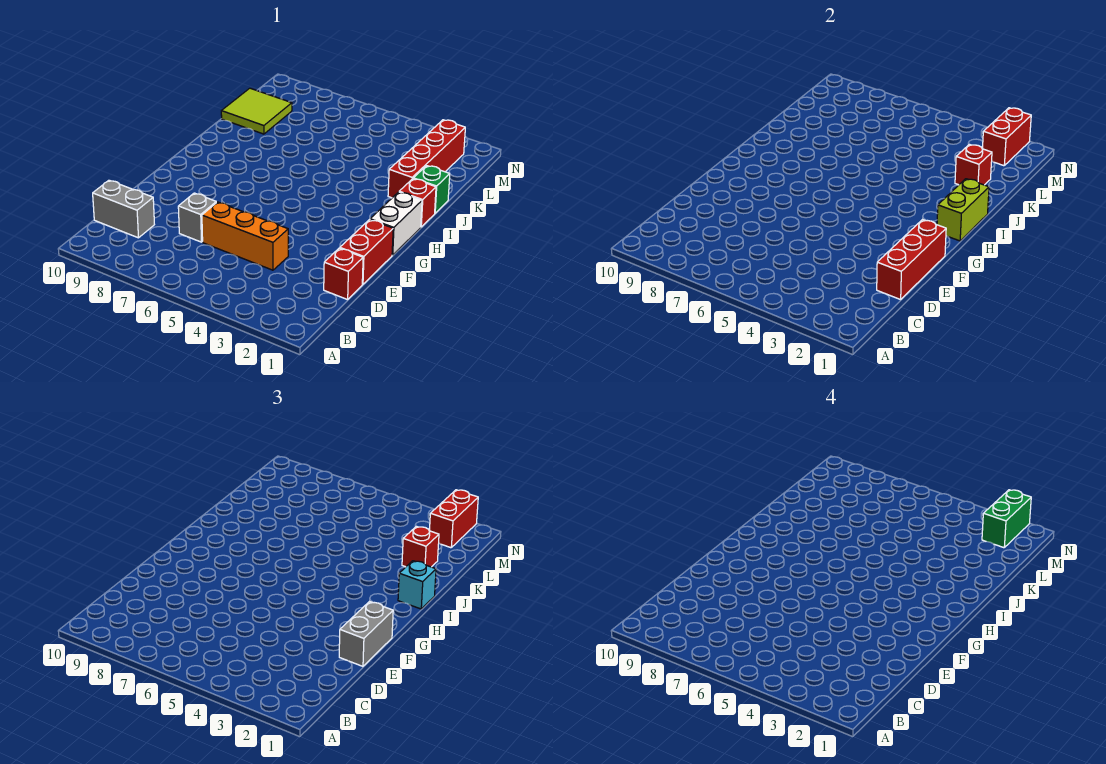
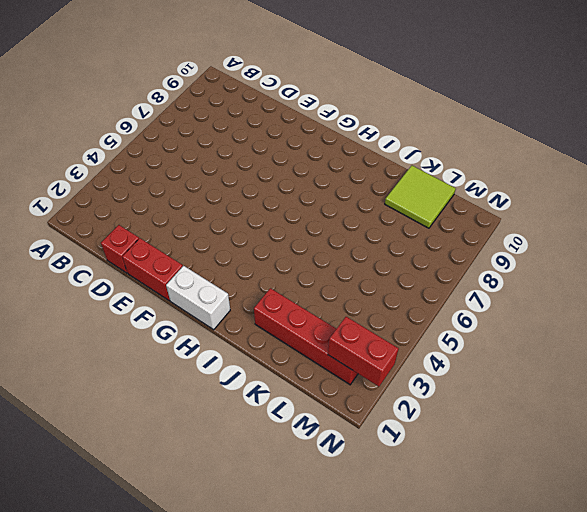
none -> grey 1x2 brick [93,180,154,238]
none -> orange 1x3 brick [202,202,288,270]
none -> grey 1x1 brick [178,193,216,242]

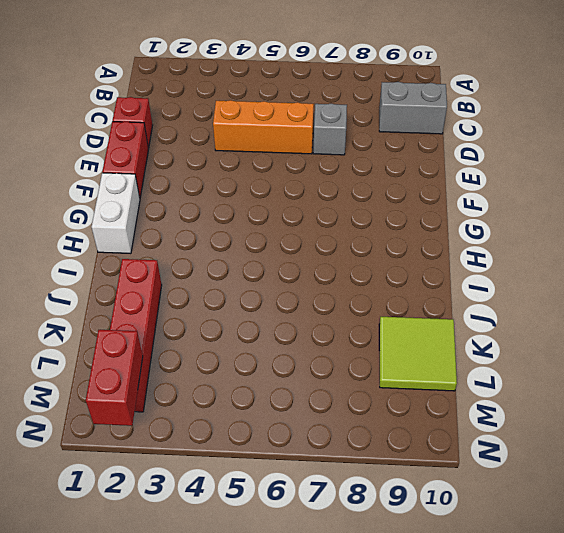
none -> red 1x1 brick [399,179,436,227]
none -> green 1x1 brick [413,166,450,213]
none -> red 1x3 brick [877,219,946,300]

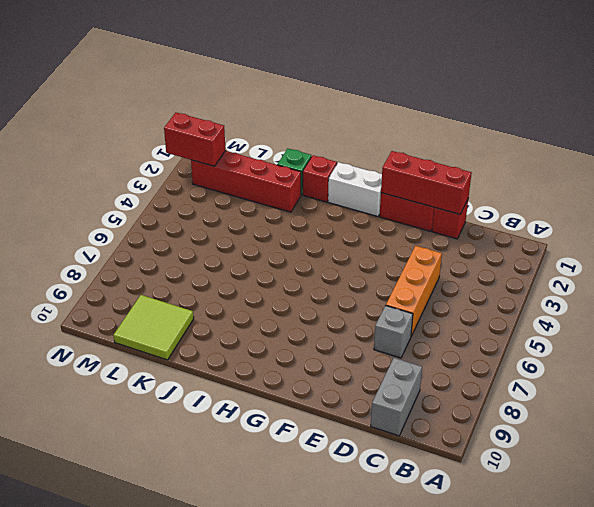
none -> lime 1x2 brick [937,179,989,241]
none -> red 1x1 brick [955,144,992,185]
none -> grey 1x2 brick [339,601,393,666]

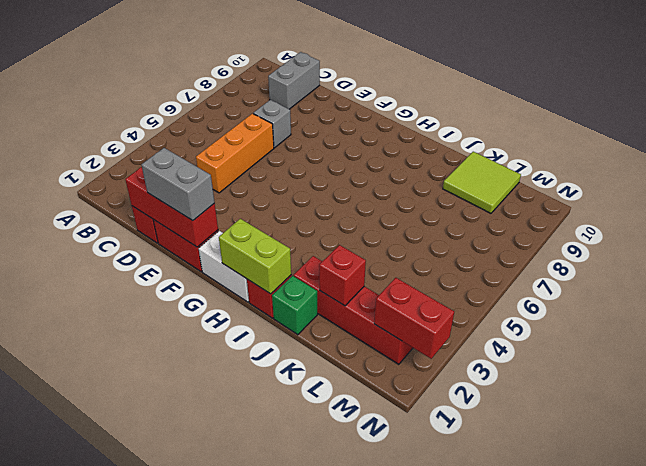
none -> cyan 1x1 brick [398,561,436,609]
none -> red 1x1 brick [402,526,439,567]
none -> red 1x2 brick [429,490,478,548]

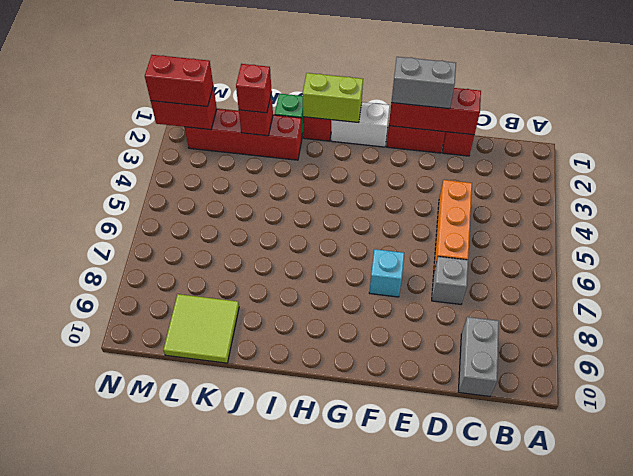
cyan 1x1 brick [369,249,404,297] -> cyan 1x1 brick moved to [398,561,436,609]
none -> green 1x2 brick [982,490,1031,548]

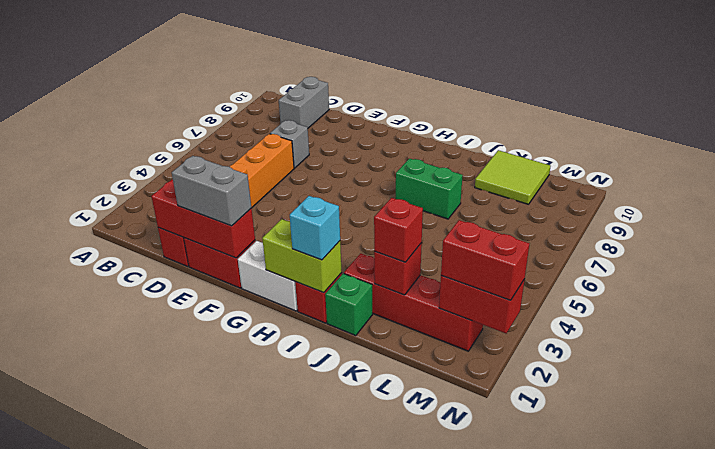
green 1x2 brick [396,159,463,219] -> green 1x2 brick moved to [982,490,1031,548]

